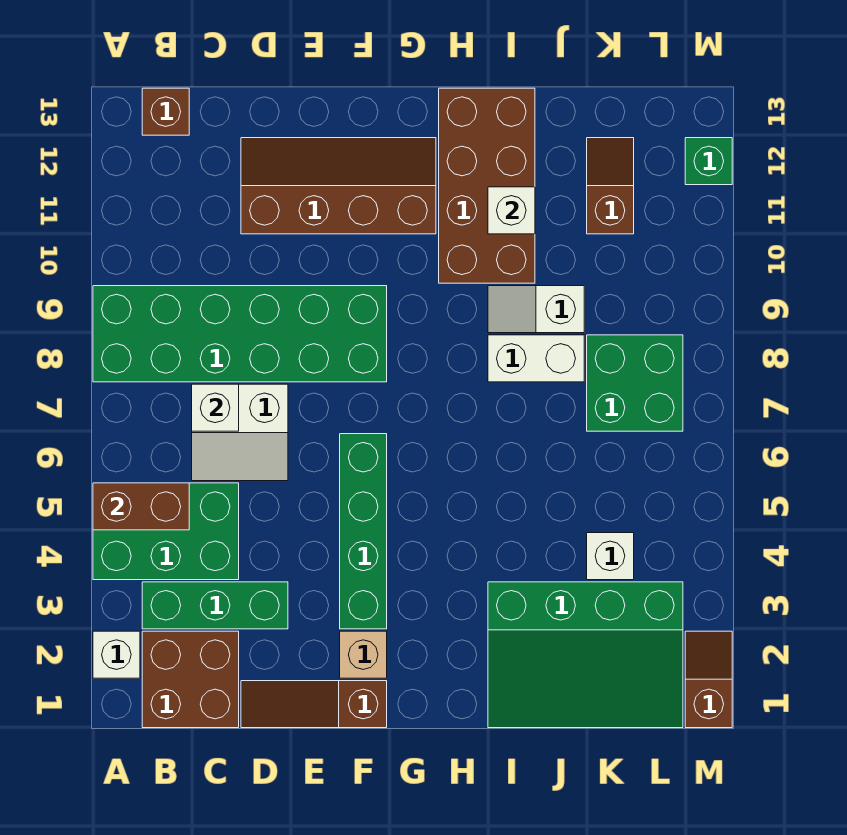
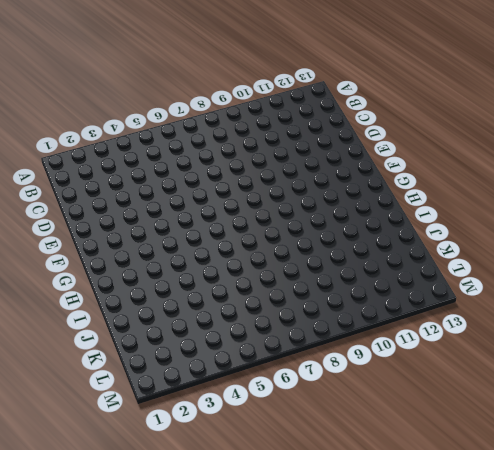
none -> white 1x1 brick [93,631,140,678]
none -> green 2x3 brick [93,483,239,580]
none -> green 2x6 brick [93,286,387,382]

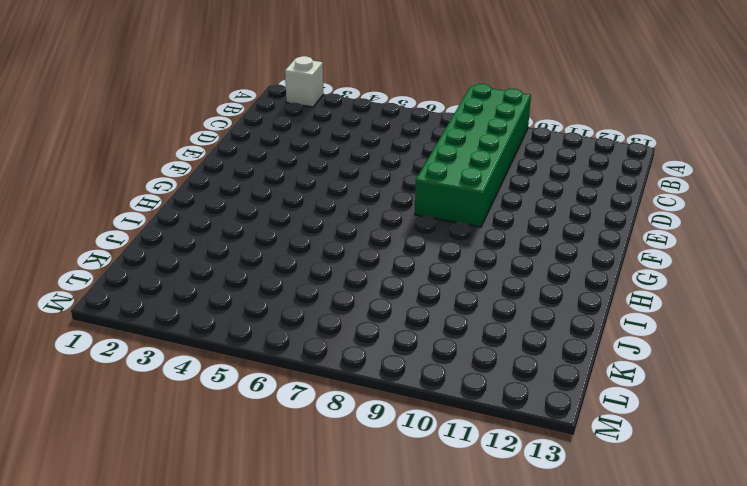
none -> green 2x3 brick [93,483,239,580]
none -> brown 2x2 brick [142,631,239,728]
none -> green 1x3 brick [142,582,288,629]

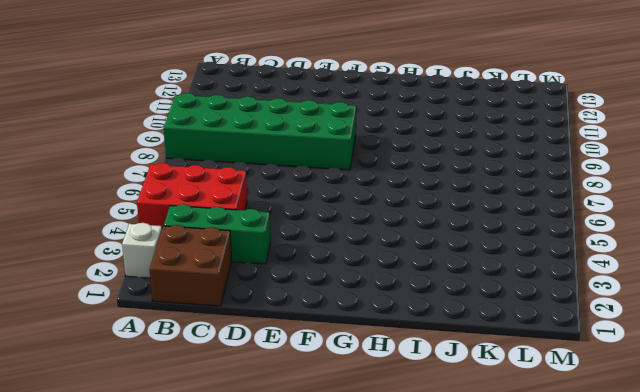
red 2x3 brick [137,163,247,229] -> green 2x3 brick [93,483,239,580]
none -> brown 1x1 brick [142,88,189,135]
none -> white 2x2 slope [192,384,288,481]
none -> brown 1x3 slope [241,681,387,728]

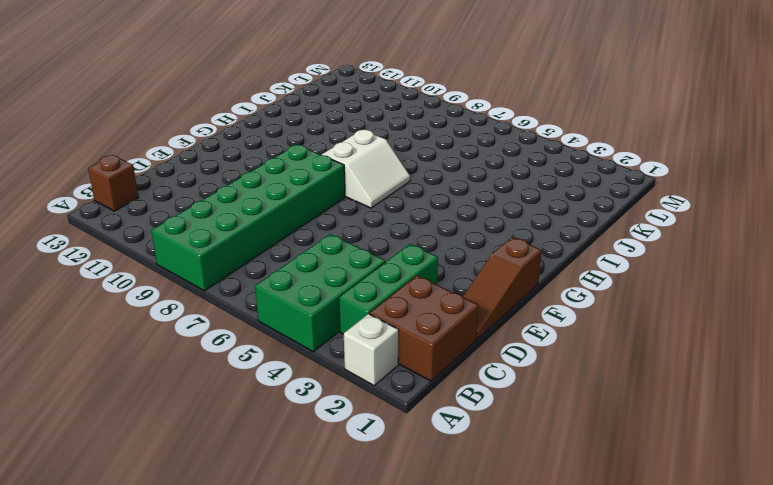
white 2x2 slope [322,130,410,208] -> white 2x2 slope moved to [192,384,288,481]
none -> brown 2x4 slope [241,138,436,234]
none -> tan 1x1 brick [340,631,387,678]
none -> green 1x4 brick [340,434,387,629]

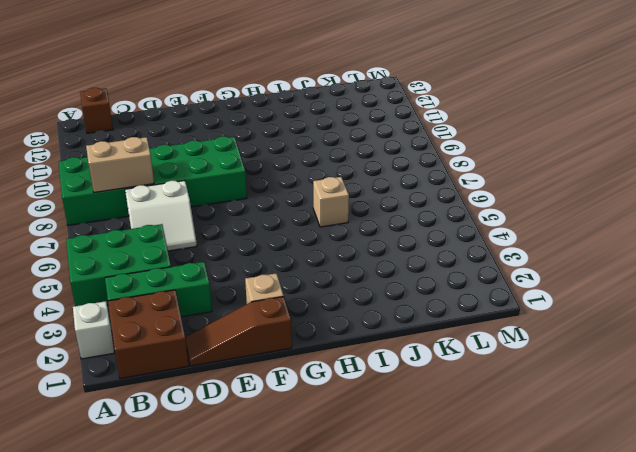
tan 1x2 brick [86,137,154,192] -> none
tan 1x1 brick [313,177,349,227] -> none
none -> brown 2x4 slope [241,138,436,234]
none -> green 1x4 brick [340,434,387,629]
none -> brown 2x4 brick [439,88,535,283]

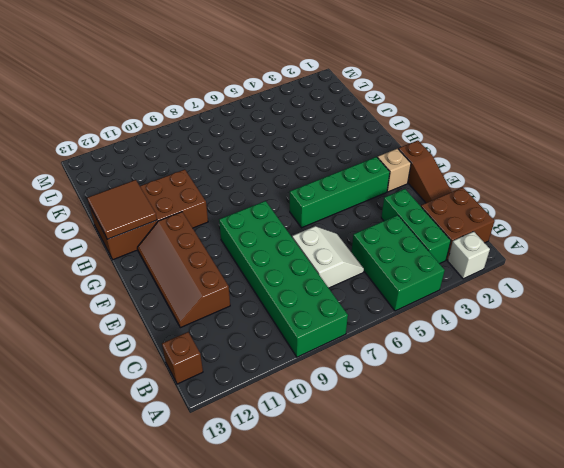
brown 2x2 tile [87,180,157,239] -> none
none -> green 3x4 slope [488,582,683,728]
none -> white 1x2 brick [488,335,584,382]
none -> white 1x2 slope [488,286,584,333]

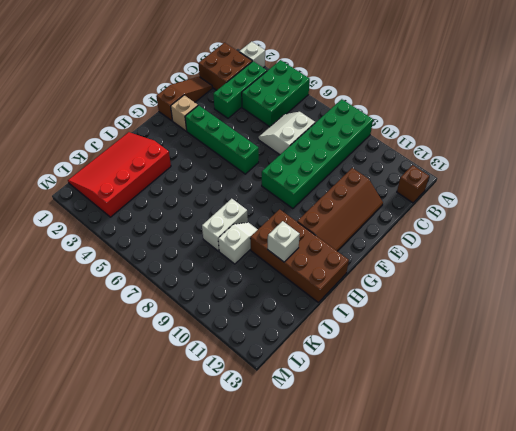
red 3x4 slope [68,132,171,217] -> green 3x4 slope [488,582,683,728]
none -> white 1x1 brick [587,533,634,580]
none -> green 2x2 brick [587,335,683,431]
none -> brown 1x2 slope [587,138,634,234]

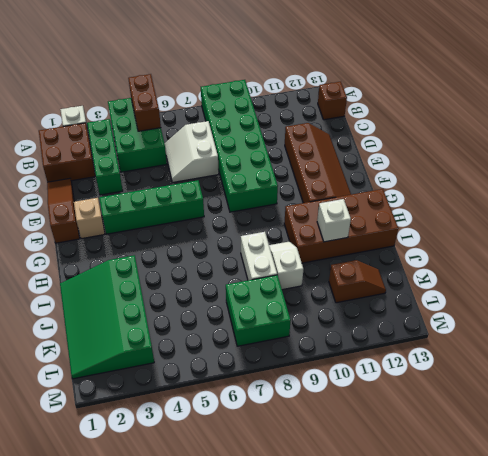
none -> white 1x1 brick [587,533,634,580]
none -> brown 1x2 slope [685,631,732,728]
none -> green 1x1 brick [685,138,732,185]

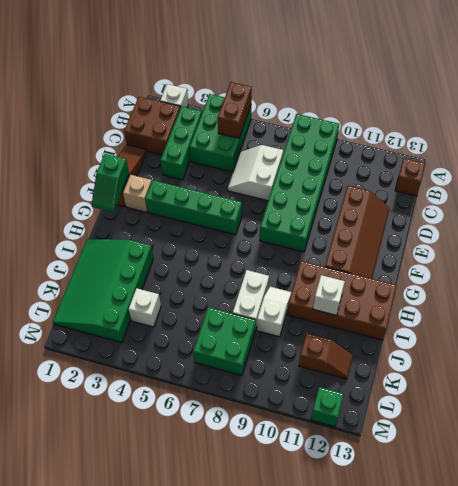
green 1x2 slope [92,154,129,212] -> none
none -> brown 1x2 slope [685,631,732,728]
none -> white 1x1 brick [192,384,239,431]

